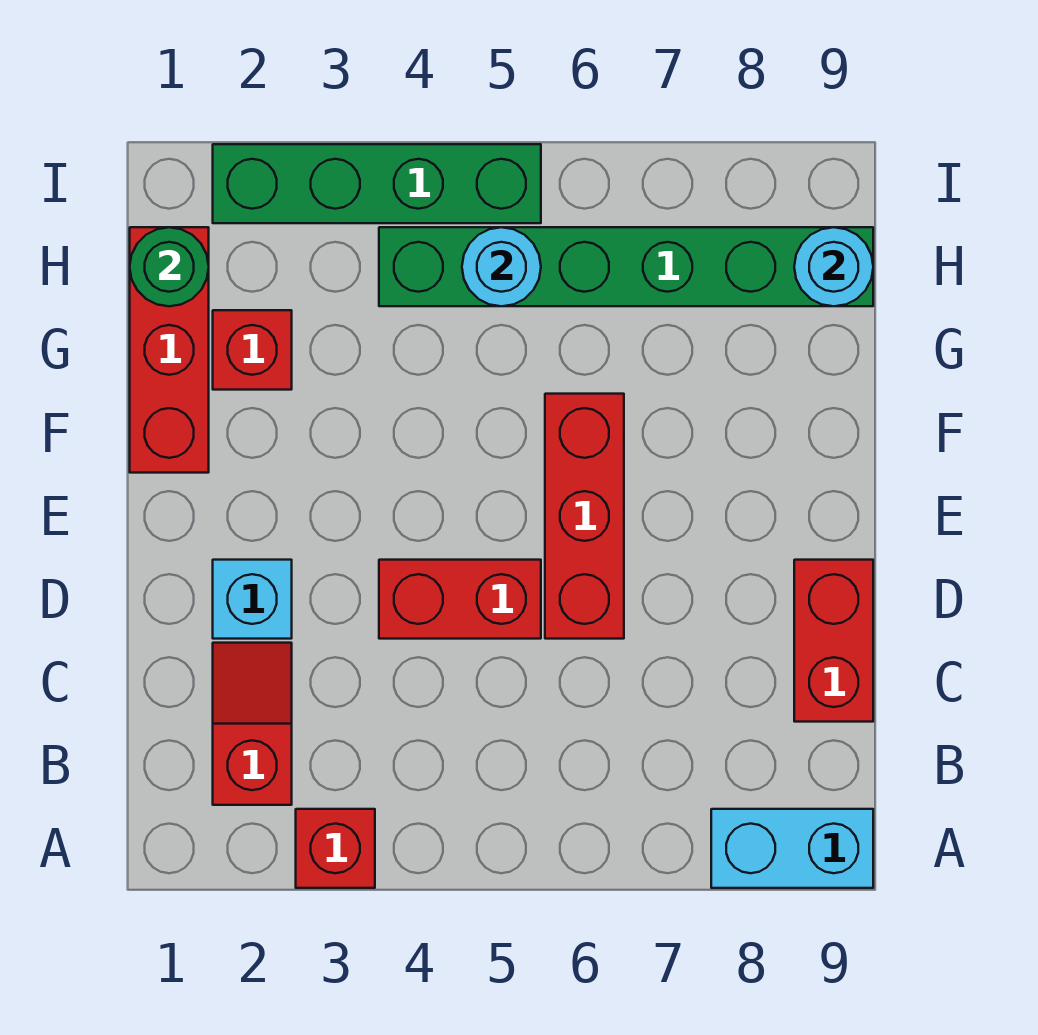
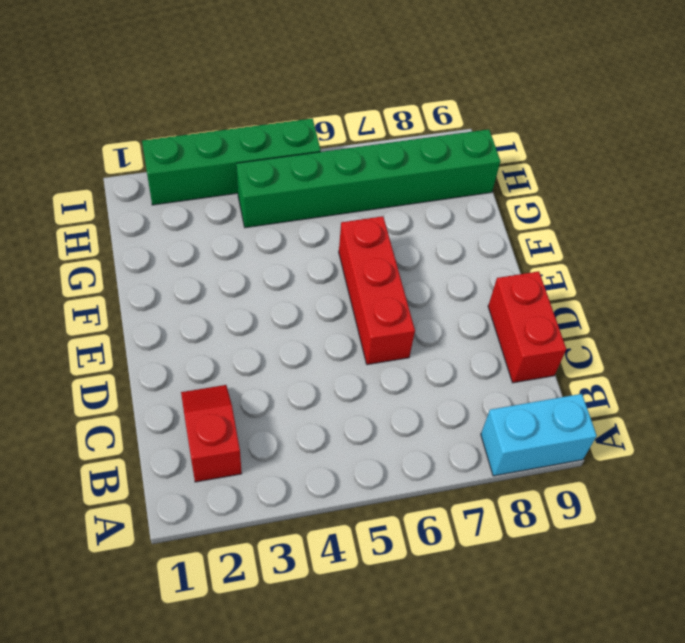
none -> red 1x1 brick [296,809,375,888]
none -> cyan 1x1 brick [213,560,292,639]
none -> red 1x2 brick [379,560,541,639]

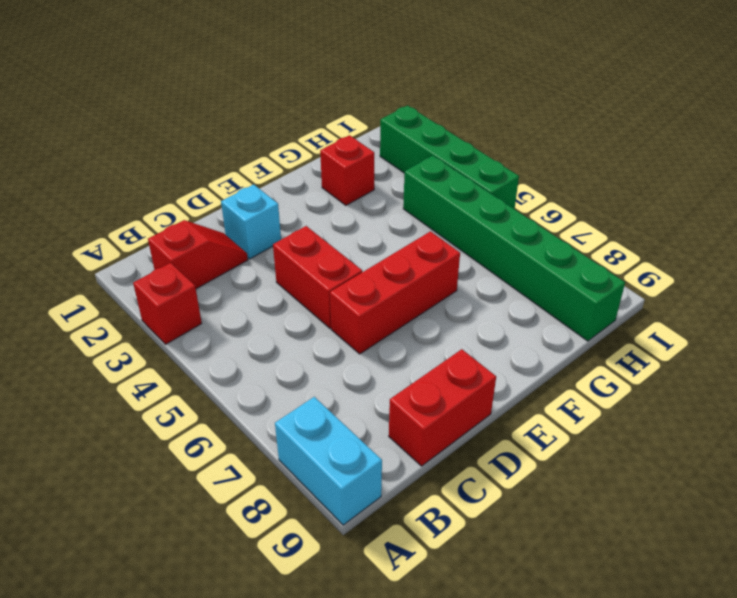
none -> red 1x3 brick [130,227,209,473]
none -> green 1x1 round brick [130,227,209,306]
none -> cyan 1x1 round brick [462,227,541,306]

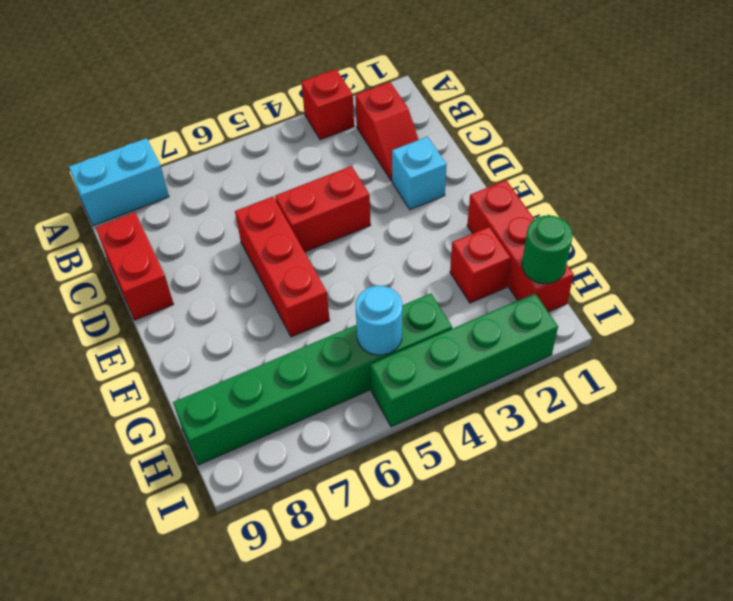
none -> cyan 1x1 round brick [794,227,873,306]

